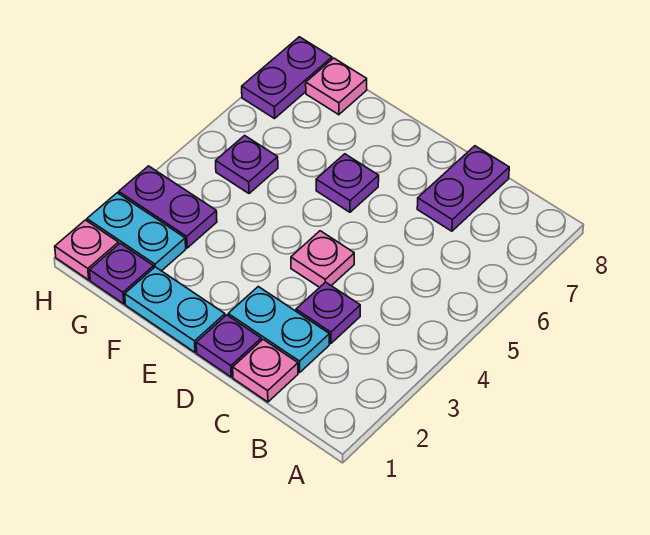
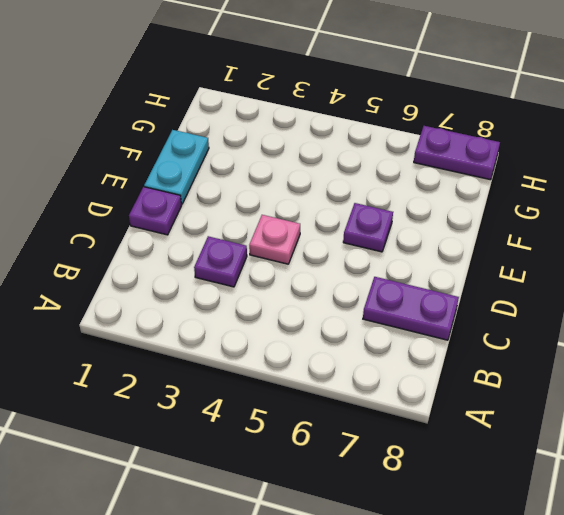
none -> pink 1x1 plate [233,340,298,402]
none -> cyan 1x2 plate [228,287,329,373]
none -> purple 1x1 plate [90,243,154,304]

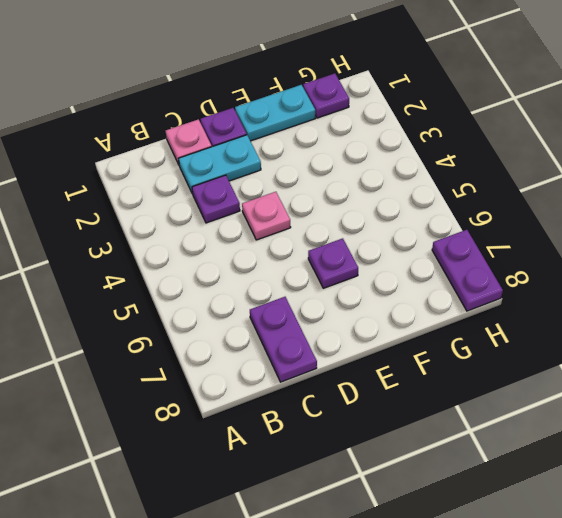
none -> cyan 1x2 plate [87,193,186,271]
none -> purple 1x2 plate [119,166,217,248]
none -> purple 1x1 plate [216,136,278,194]

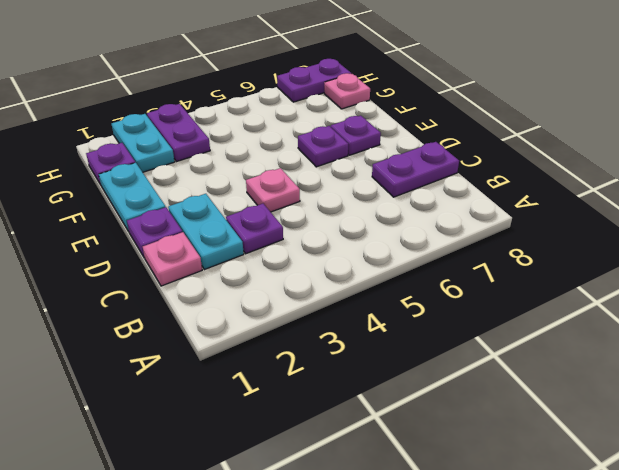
purple 1x1 plate [331,116,381,155] -> purple 1x1 plate moved to [216,136,278,194]
none -> pink 1x1 plate [55,220,119,280]

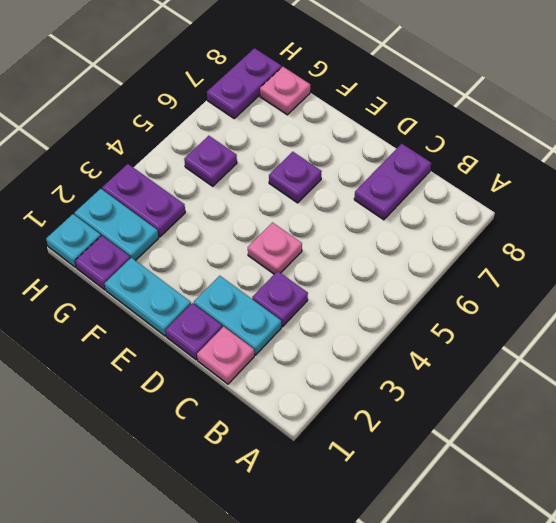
cyan 1x1 plate [46,214,101,267] -> pink 1x1 plate [55,220,119,280]

